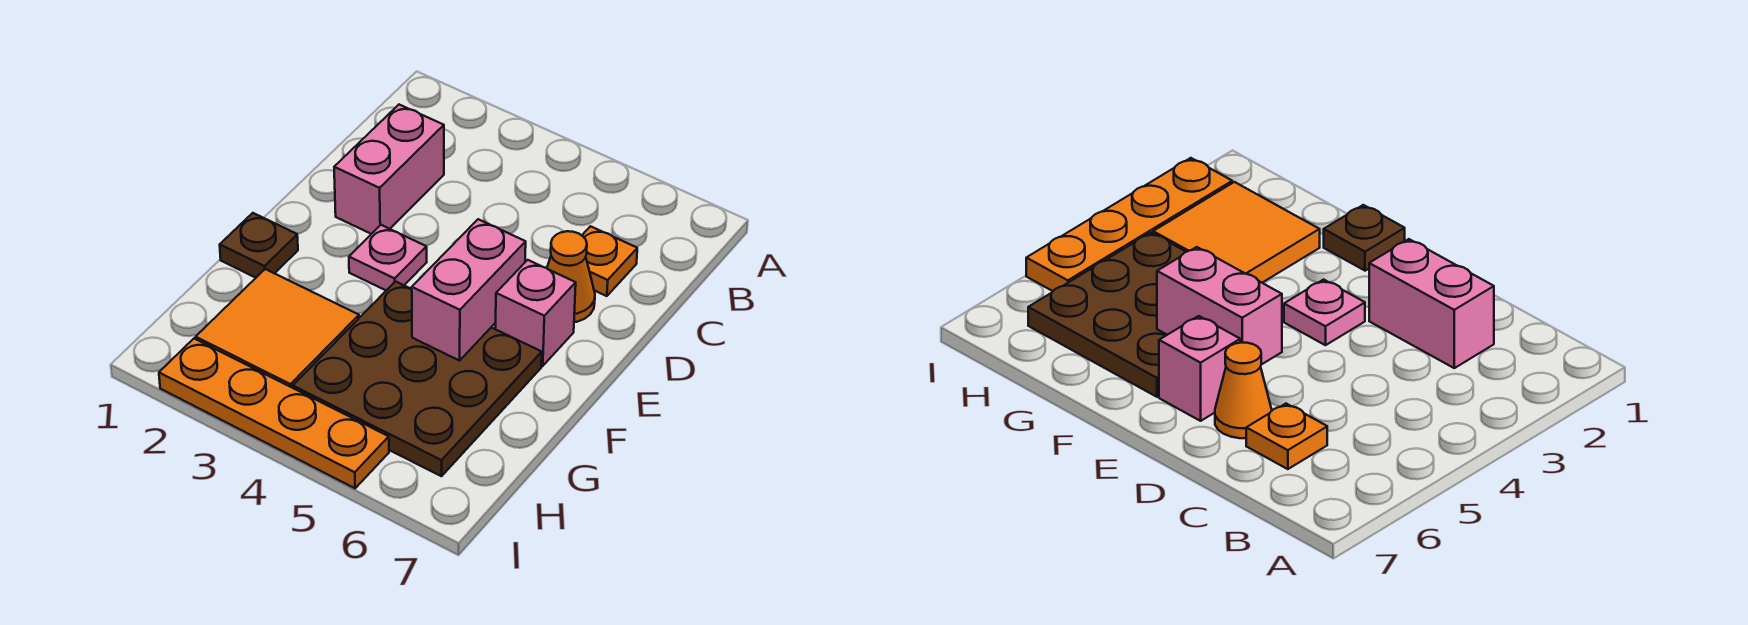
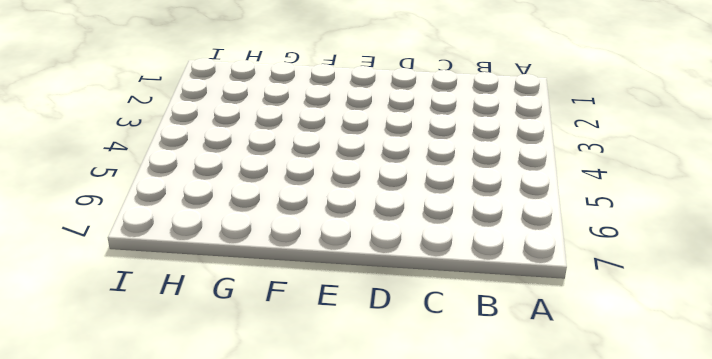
none -> pink 1x2 brick [334,105,444,234]
none -> orange 1x1 plate [582,226,637,296]

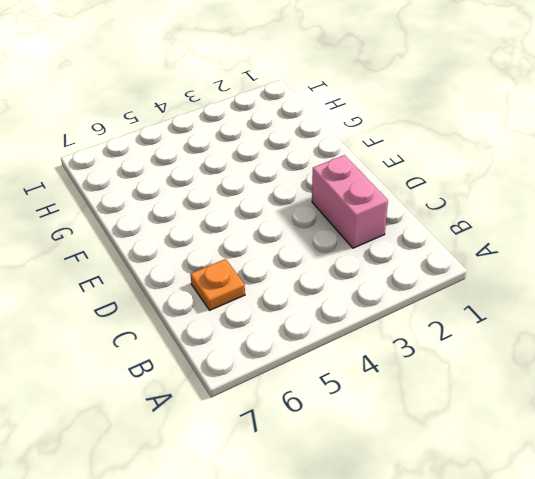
none -> orange 1x1 cone [547,231,595,322]
none -> pink 1x1 plate [349,225,427,290]

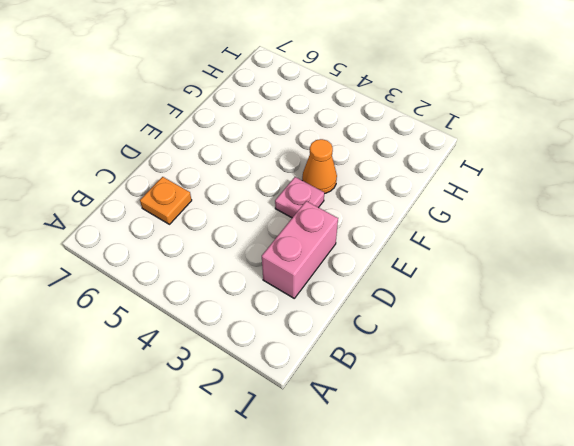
orange 1x1 cone [302,139,337,194] -> orange 1x1 cone moved to [547,231,595,322]
none -> pink 1x1 brick [495,260,576,366]
none -> brown 1x1 plate [220,213,298,278]

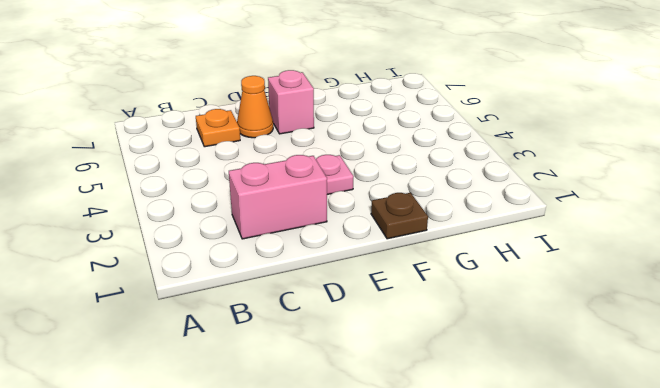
none -> brown 3x3 plate [293,281,542,476]
none -> orange 2x2 tile [196,269,359,388]

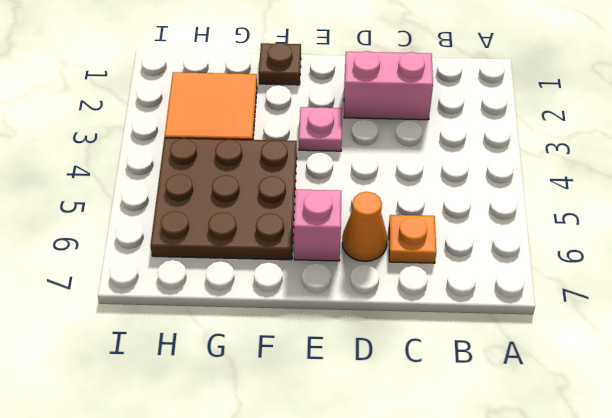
none -> orange 1x4 plate [159,339,389,488]
none -> pink 1x2 brick [412,219,526,361]

